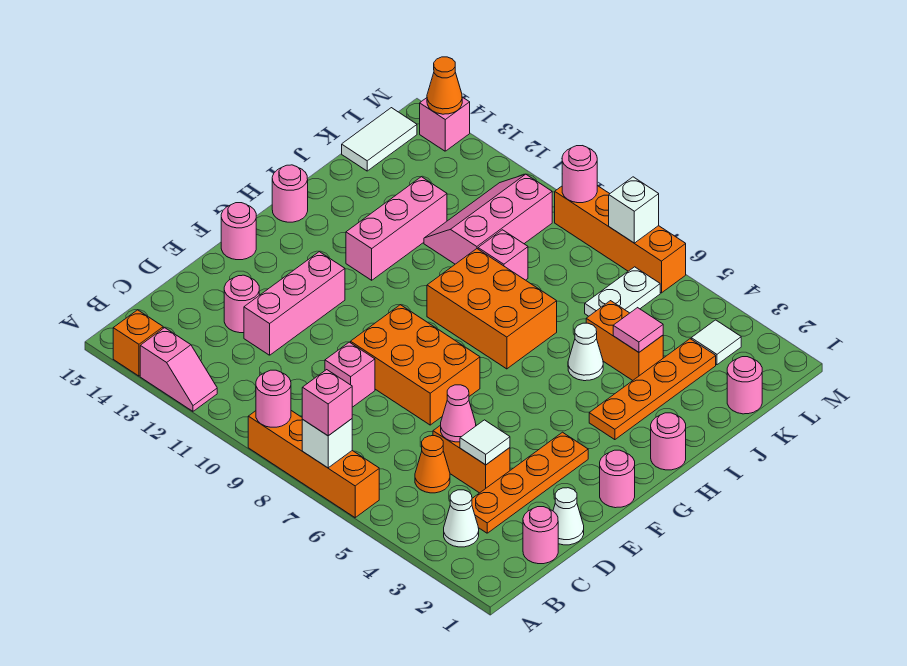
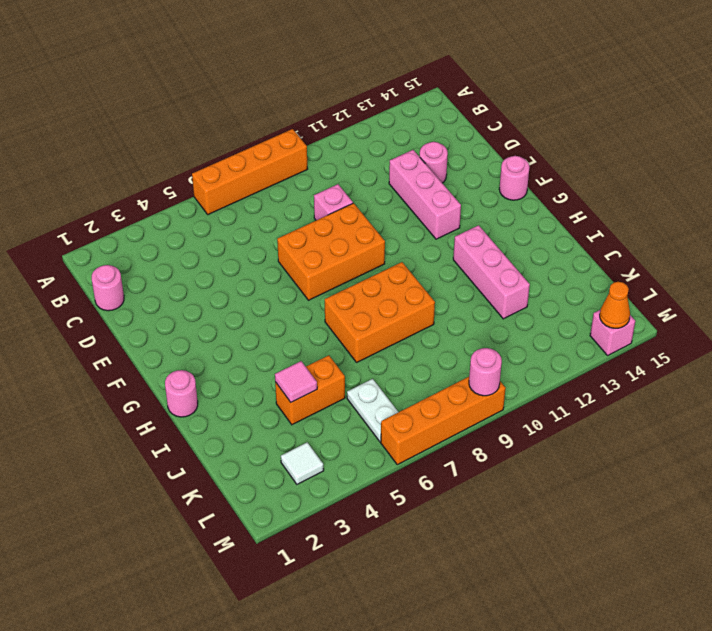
none -> pink 1x2 slope [140,328,217,411]
none -> orange 1x1 brick [113,310,163,376]
none -> white 1x1 cone [444,490,479,547]
none -> orange 1x4 plate [472,432,588,533]

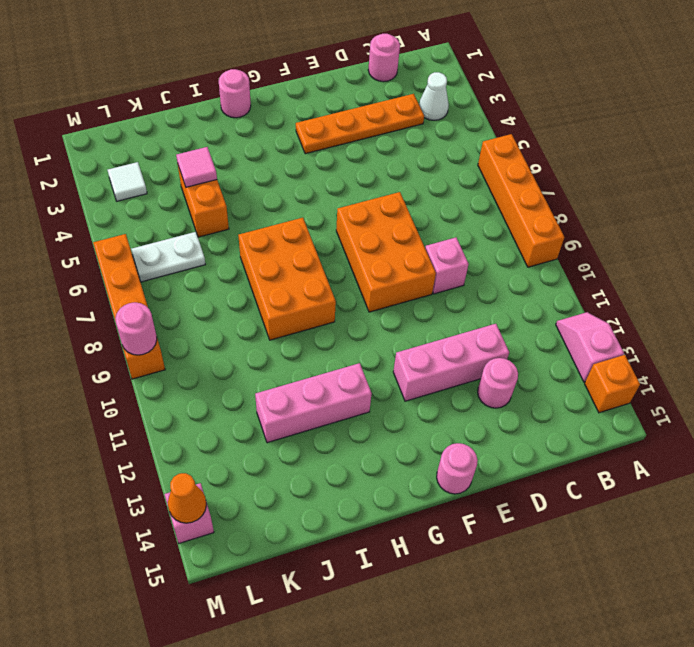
none -> orange 1x1 cone [415,436,450,493]
none -> white 1x1 cone [553,488,584,545]
none -> orange 1x2 brick [433,425,510,493]
none -> pink 1x1 round brick [600,450,635,508]

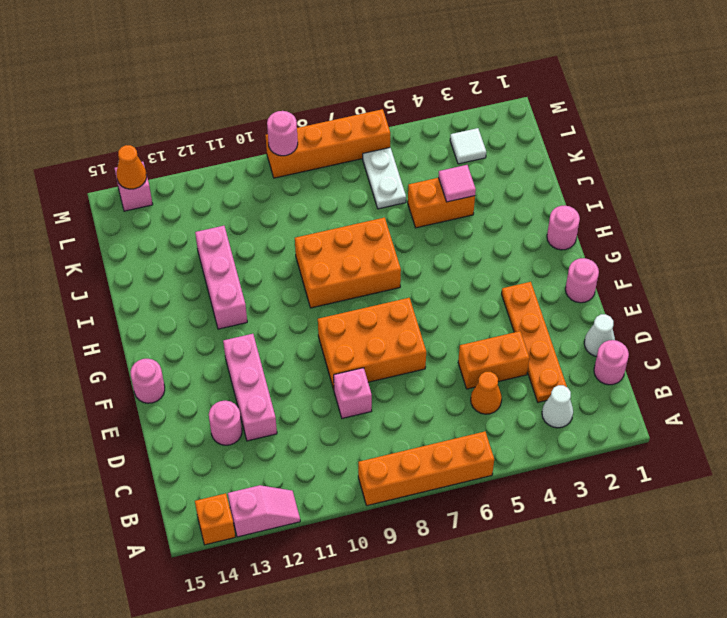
none -> orange 1x4 plate [589,339,716,440]
none -> pink 1x1 round brick [272,165,308,222]
none -> white 1x1 cone [568,323,603,381]
none -> pink 1x1 brick [478,230,528,280]

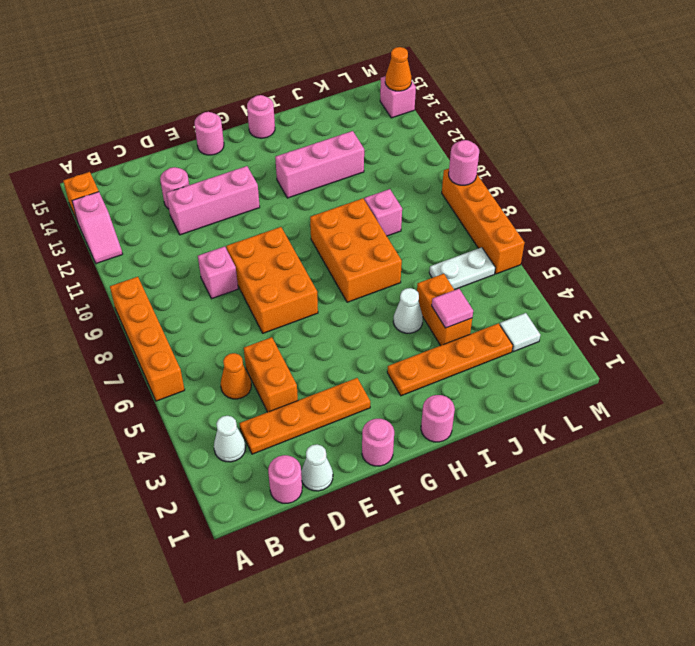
none -> pink 2x3 slope [424,174,552,264]
none -> pink 1x1 round brick [727,357,762,414]
none -> white 1x2 tile [342,108,417,171]
none -> white 1x1 brick [302,419,352,468]

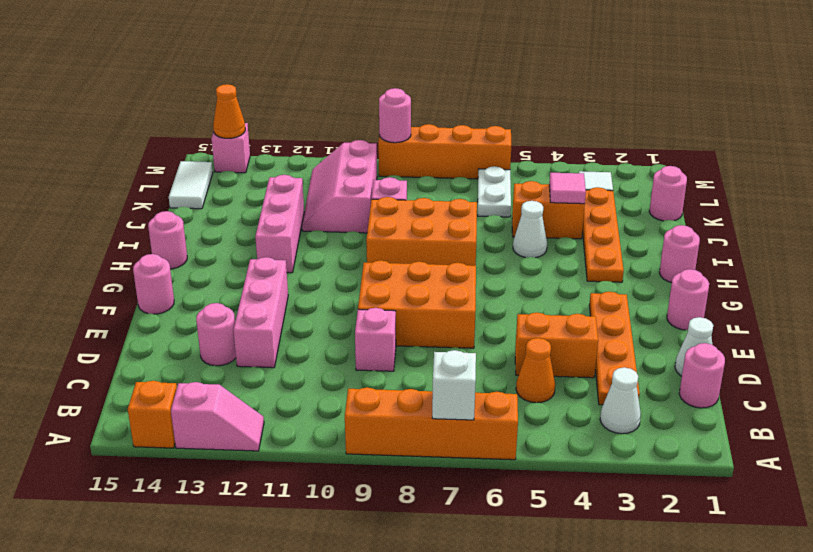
none -> pink 1x1 round brick [256,370,291,427]
none -> white 1x1 tile [460,420,510,465]
none -> pink 1x1 cone [441,385,476,442]
none -> white 1x1 brick [609,177,659,243]

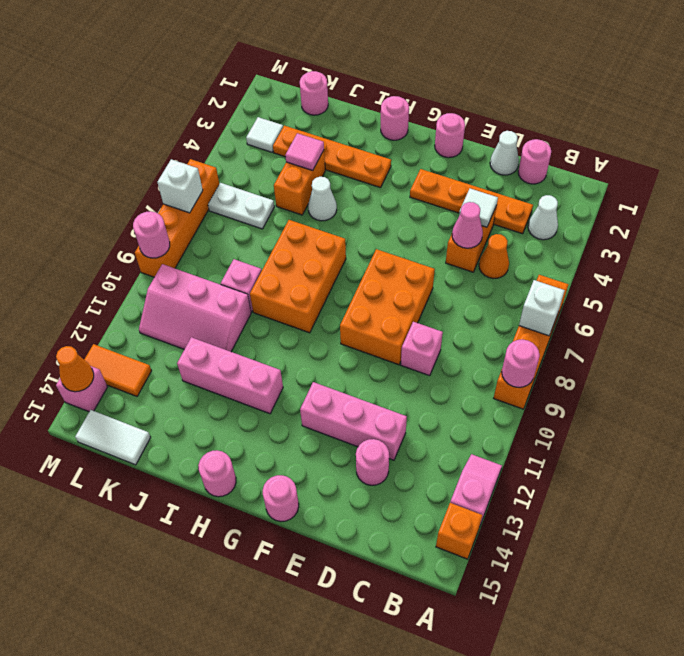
orange 1x2 tile [84,344,152,396] -> none
none -> pink 1x1 brick [302,370,352,436]

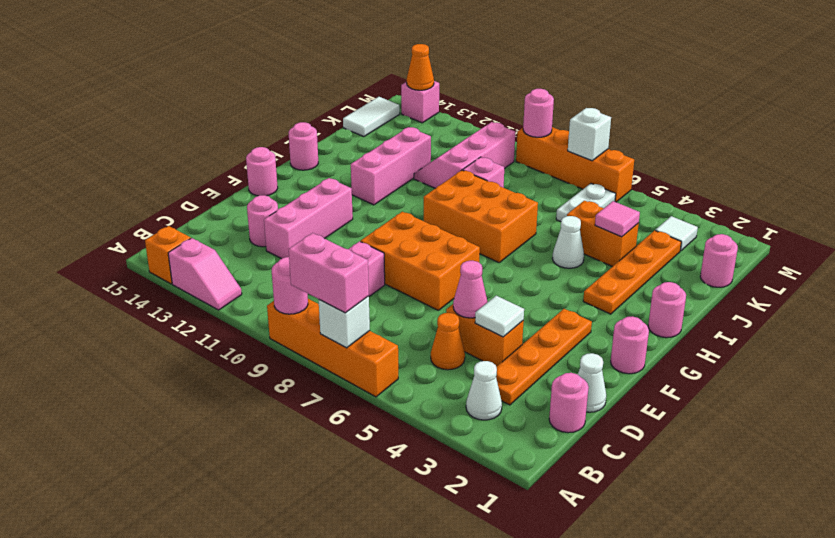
pink 1x2 brick [288,233,369,313] -> pink 1x1 brick [302,370,352,436]

